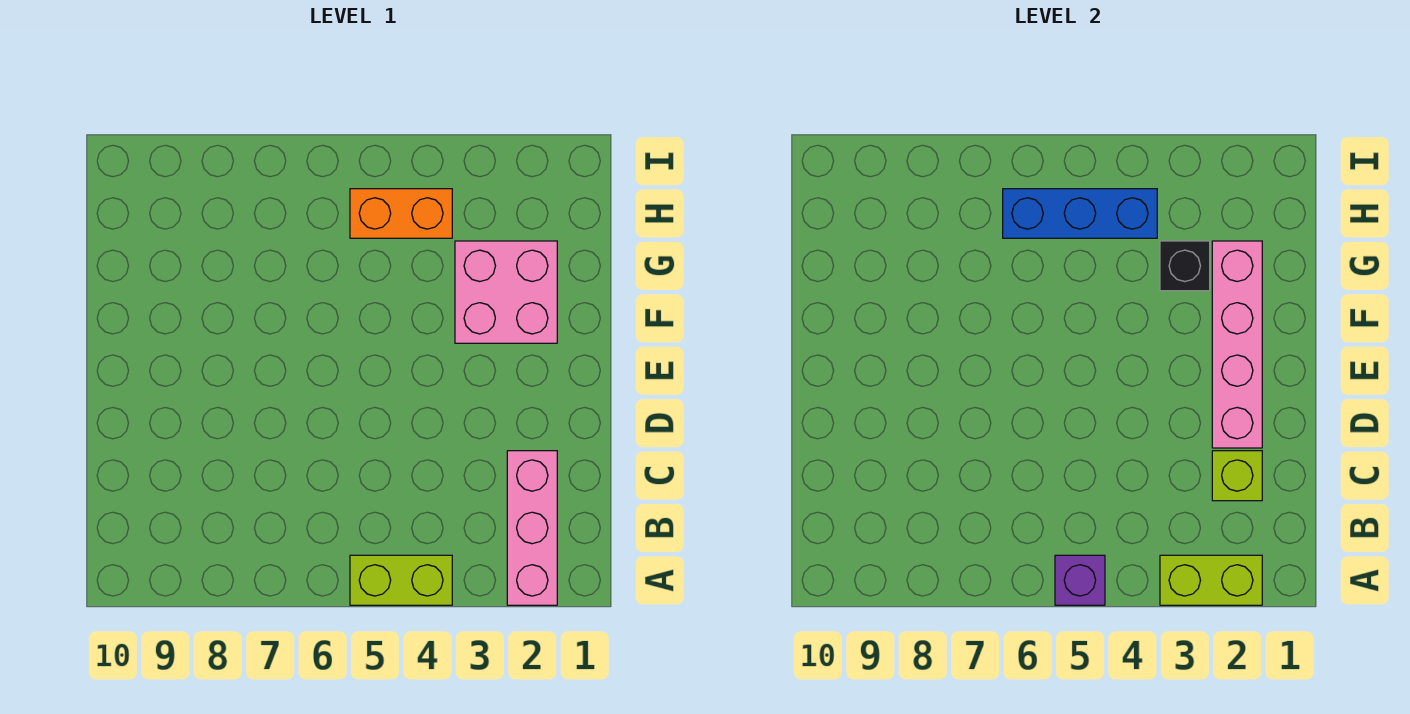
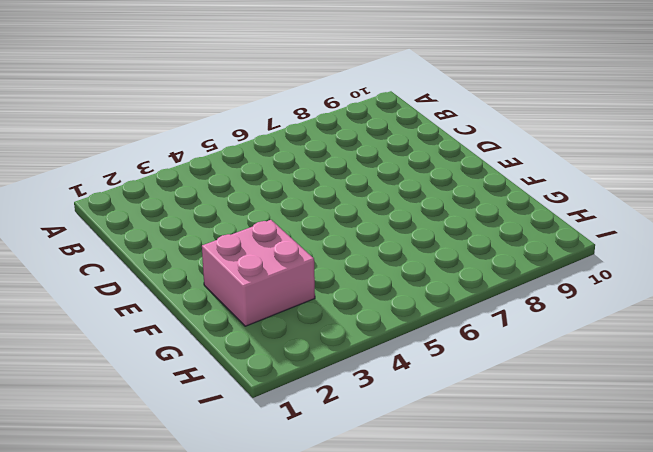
none -> pink 1x3 brick [507,451,557,605]
none -> lime 1x2 brick [350,555,452,605]

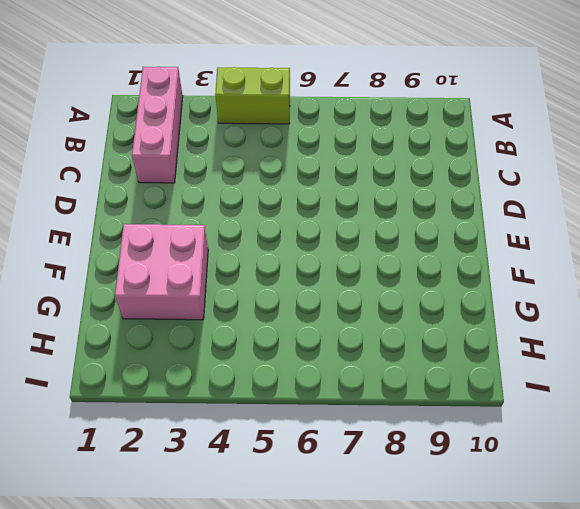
none -> orange 1x2 brick [350,189,452,238]
none -> lime 1x2 brick [1160,555,1262,605]

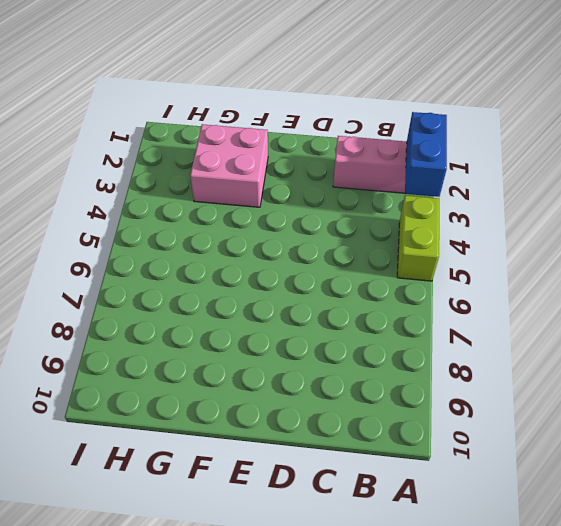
blue 1x2 brick [405,112,447,197] -> lime 1x2 brick [1160,555,1262,605]
none -> orange 1x2 brick [350,189,452,238]
none -> purple 1x1 brick [1055,555,1105,605]

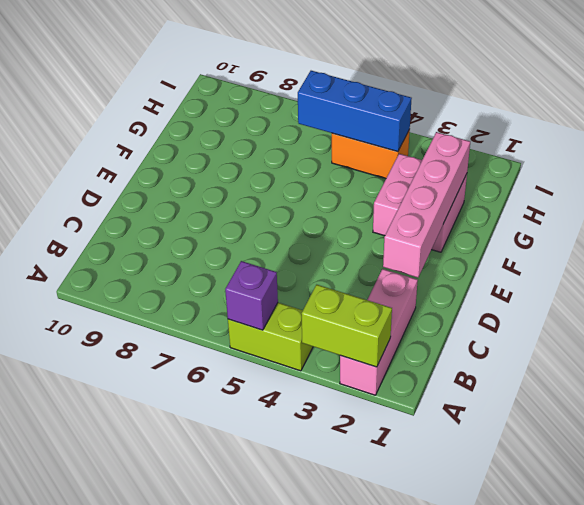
none -> lime 1x1 brick [1212,451,1262,501]
none -> black 1x1 brick [1160,241,1210,291]

